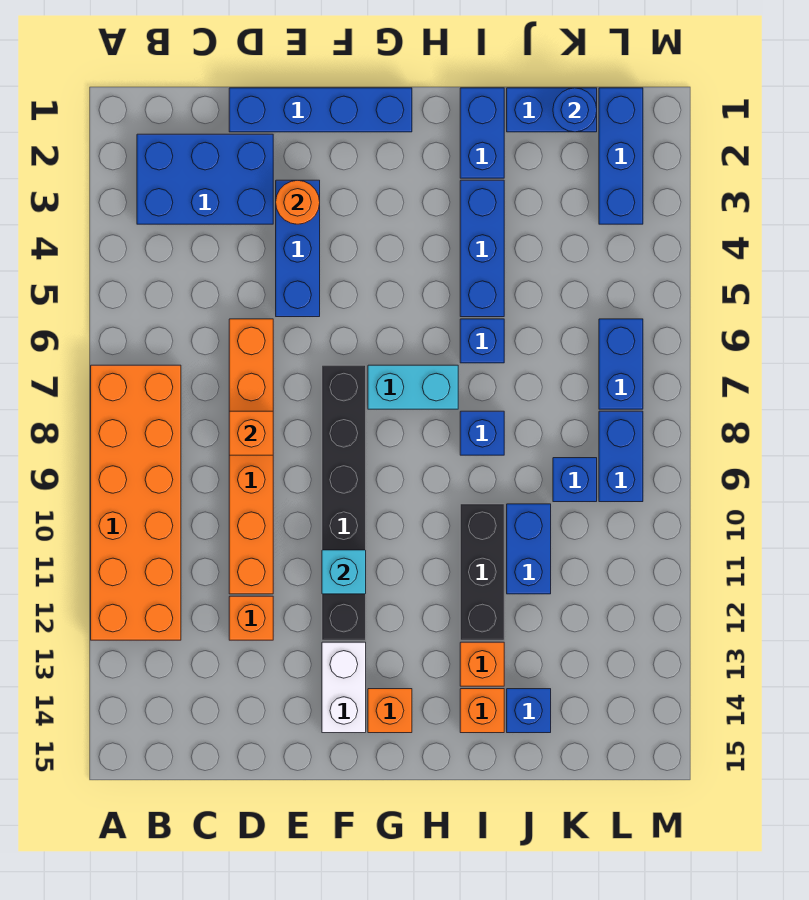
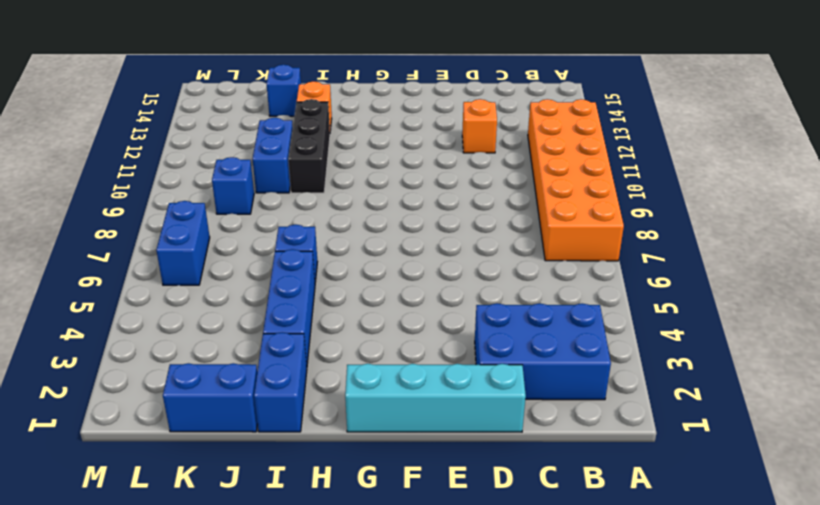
cyan 1x4 brick [345,364,526,432] -> blue 1x4 brick [229,88,412,132]
none -> orange 1x6 brick [229,319,273,594]
none -> blue 1x3 brick [276,180,320,317]
none -> black 1x6 brick [322,365,366,640]

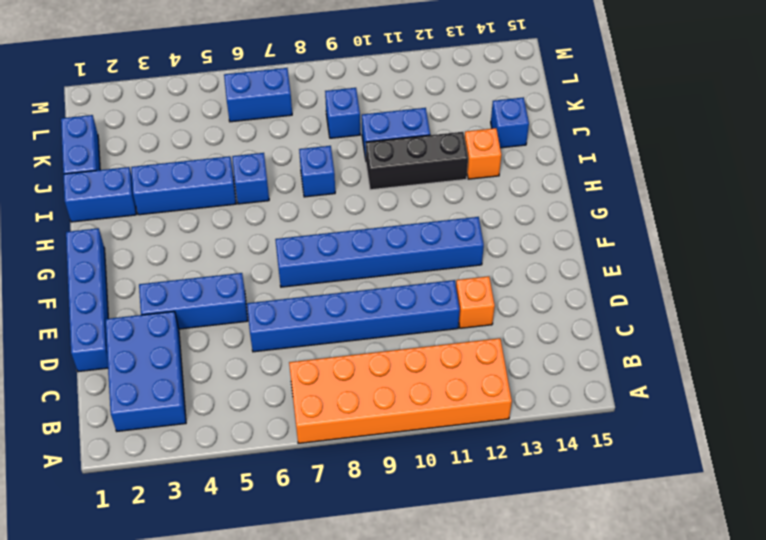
blue 1x6 brick [247,280,460,352] -> orange 1x6 brick [229,319,273,594]
blue 1x6 brick [275,217,484,287] -> black 1x6 brick [322,365,366,640]
none -> white 1x2 brick [322,642,366,733]
none -> cyan 1x2 brick [368,365,458,409]
none -> orange 1x1 brick [368,689,412,733]

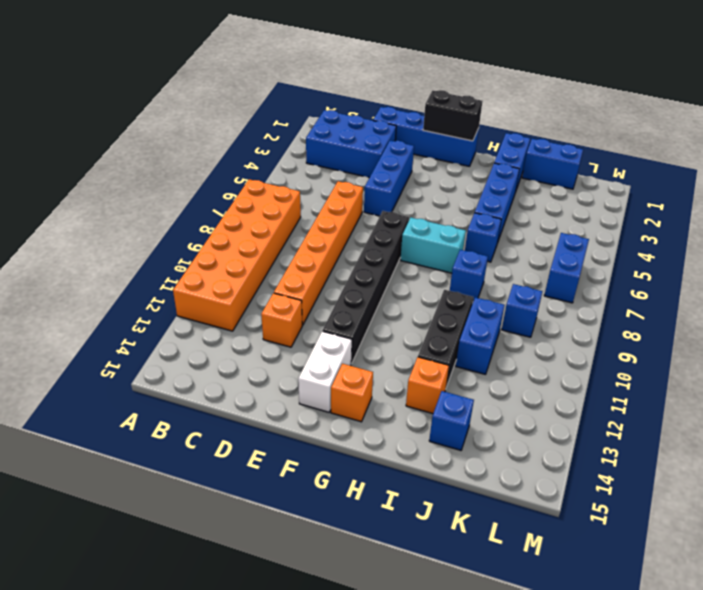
black 1x2 brick [423,90,482,141] -> none
none -> orange 1x1 brick [460,689,504,733]
none -> blue 1x3 brick [599,88,643,224]
none -> blue 1x2 brick [599,411,643,502]

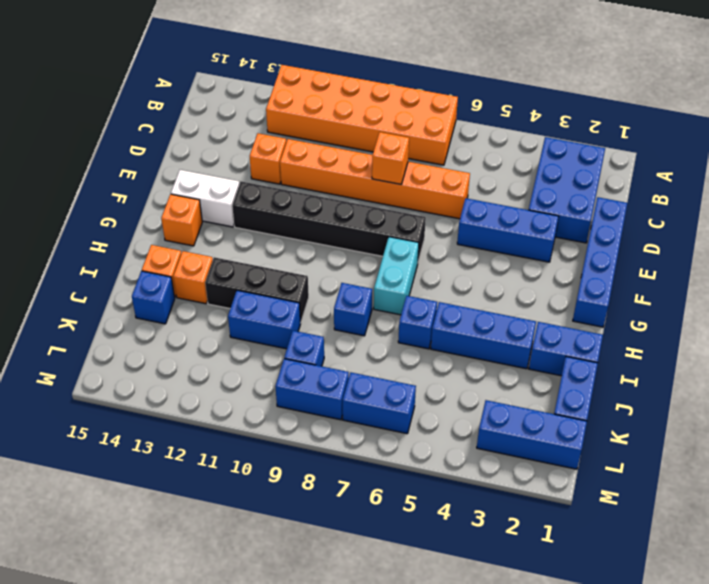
none -> orange 1x1 round brick [276,180,320,224]
none -> cyan 1x1 brick [322,550,366,594]
none -> blue 1x1 round brick [553,88,597,132]

